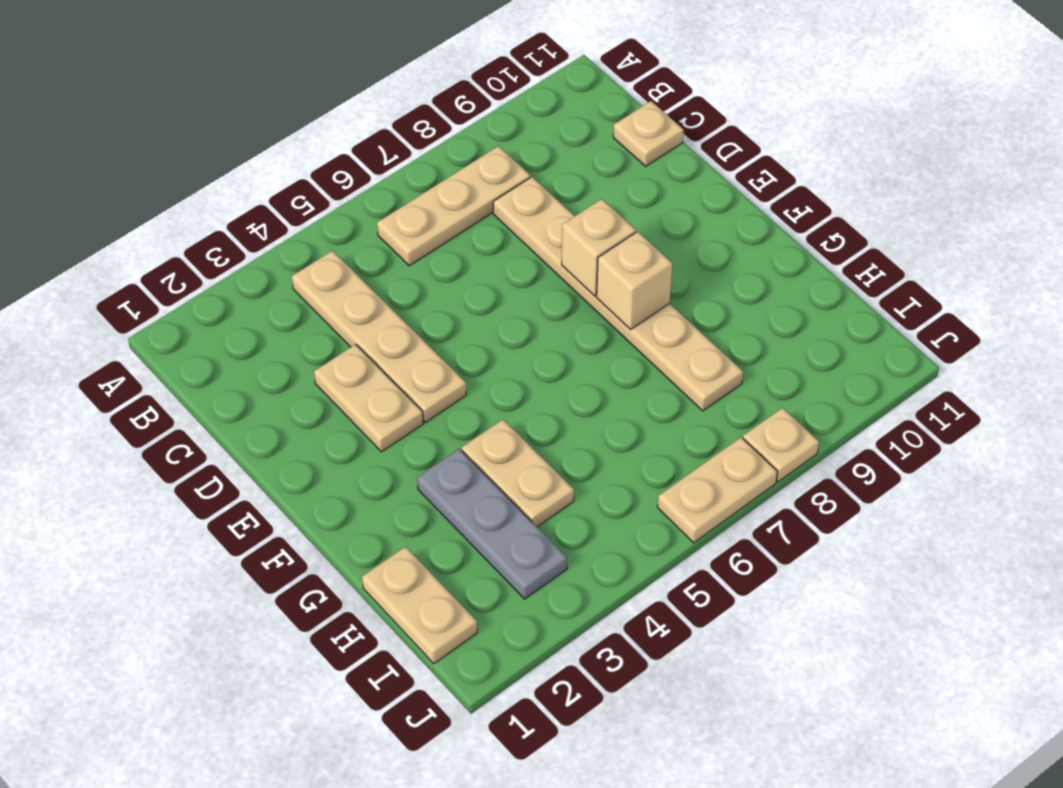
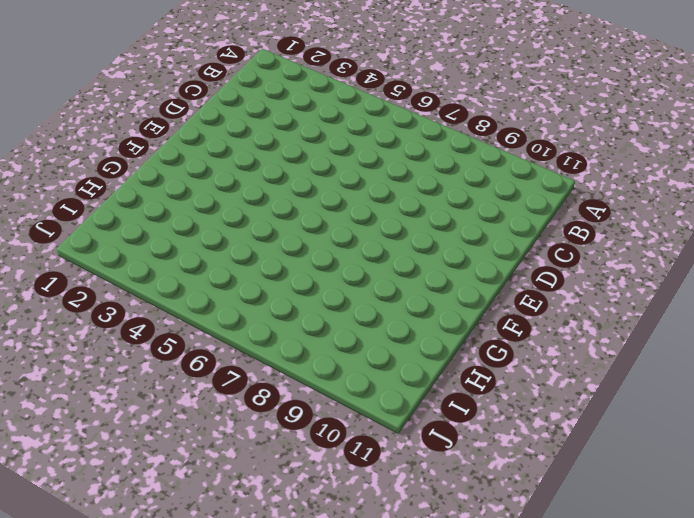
none -> tan 1x4 plate [292,251,467,422]
none -> tan 1x3 plate [377,146,530,266]
none -> tan 1x6 plate [493,177,743,411]

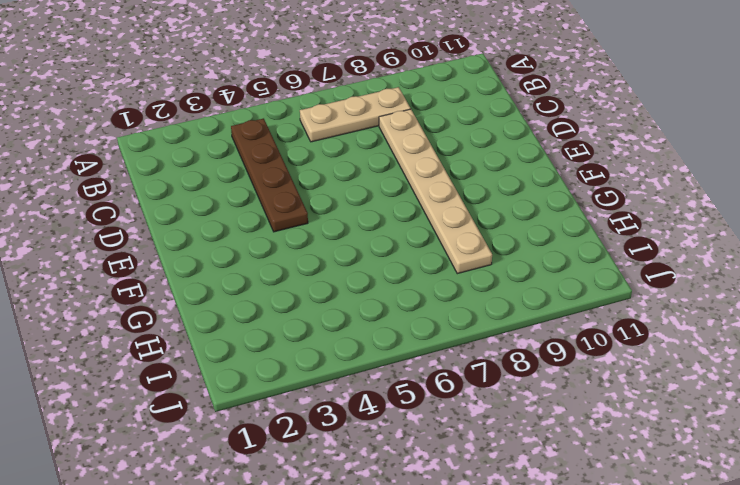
brown 1x4 plate [231,118,308,232] -> tan 1x4 plate [292,251,467,422]
none -> tan 1x1 plate [613,101,684,166]
none -> tan 1x2 plate [314,344,423,452]
none -> grey 1x3 plate [417,449,567,599]

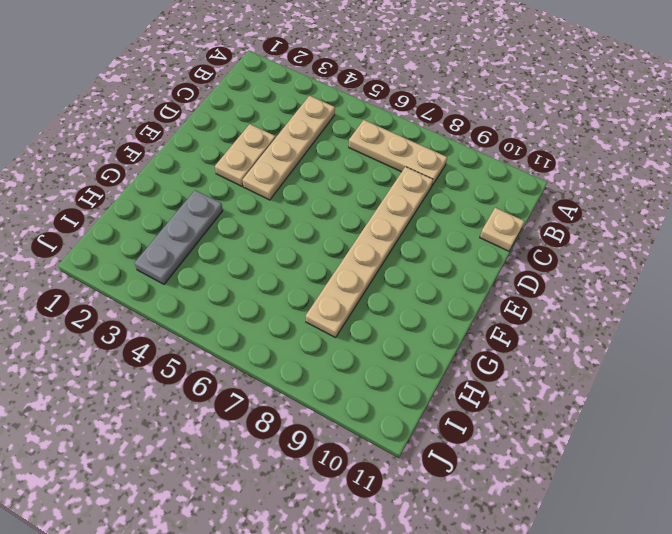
none -> tan 1x2 plate [462,420,574,527]
none -> tan 1x2 plate [362,547,477,663]
none -> tan 1x2 plate [658,437,778,543]

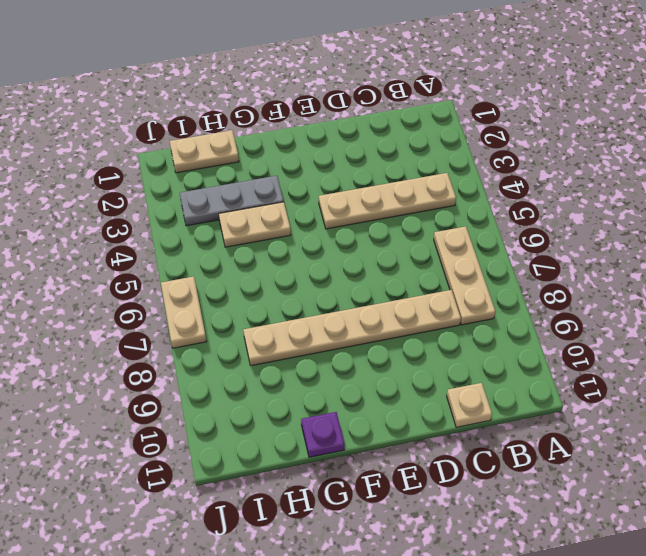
purple 1x1 plate [301,412,345,457] -> none
none -> tan 1x2 plate [314,344,423,452]
none -> tan 1x1 plate [743,408,819,482]
none -> tan 1x1 brick [562,199,636,296]

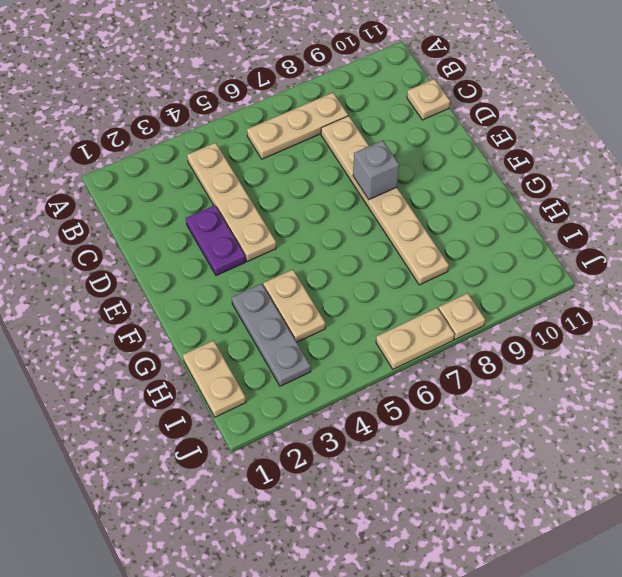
purple 1x2 plate [186,205,246,276] -> tan 1x2 plate [314,344,423,452]
grey 1x1 brick [353,140,399,200] -> tan 1x1 brick [562,199,636,296]
none -> tan 1x1 brick [597,232,672,330]

